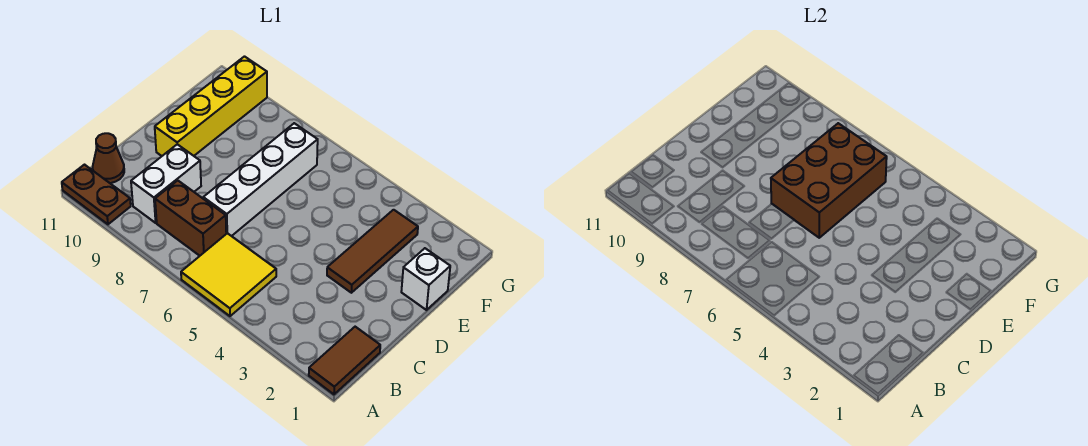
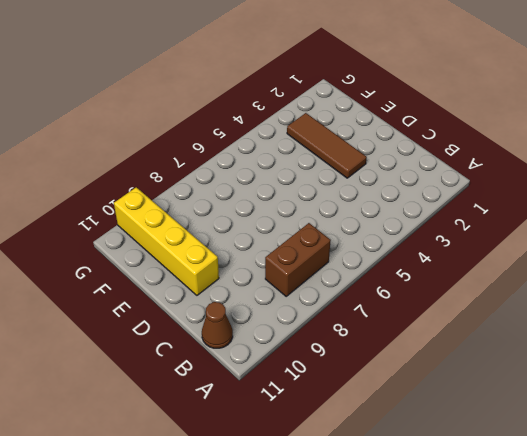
none -> brown 1x2 tile [309,327,380,394]
none -> yellow 2x2 tile [181,233,276,316]

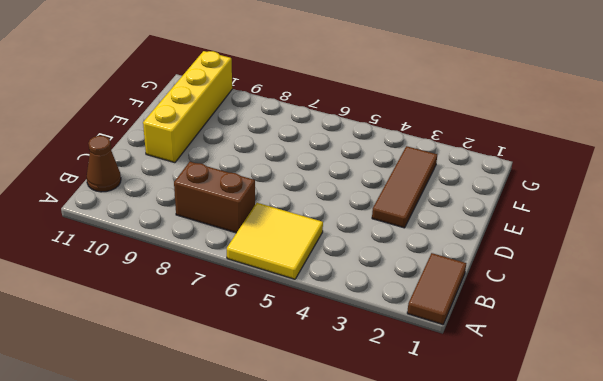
none -> brown 1x2 plate [62,165,131,224]
none -> white 1x2 brick [131,144,201,223]

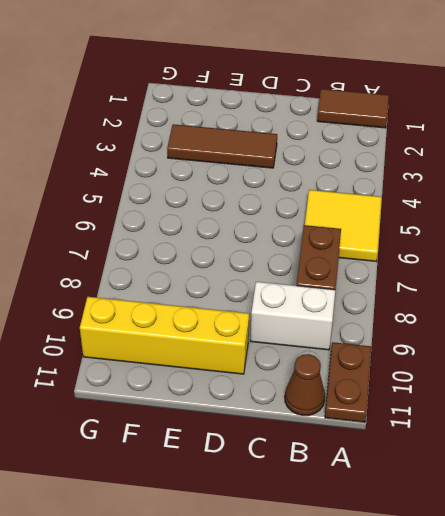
none -> white 1x4 brick [203,123,318,236]
none -> white 1x1 brick [401,248,450,310]

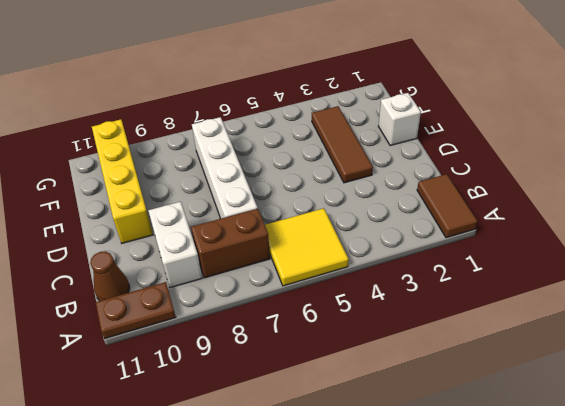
none -> brown 2x3 brick [771,123,887,238]

